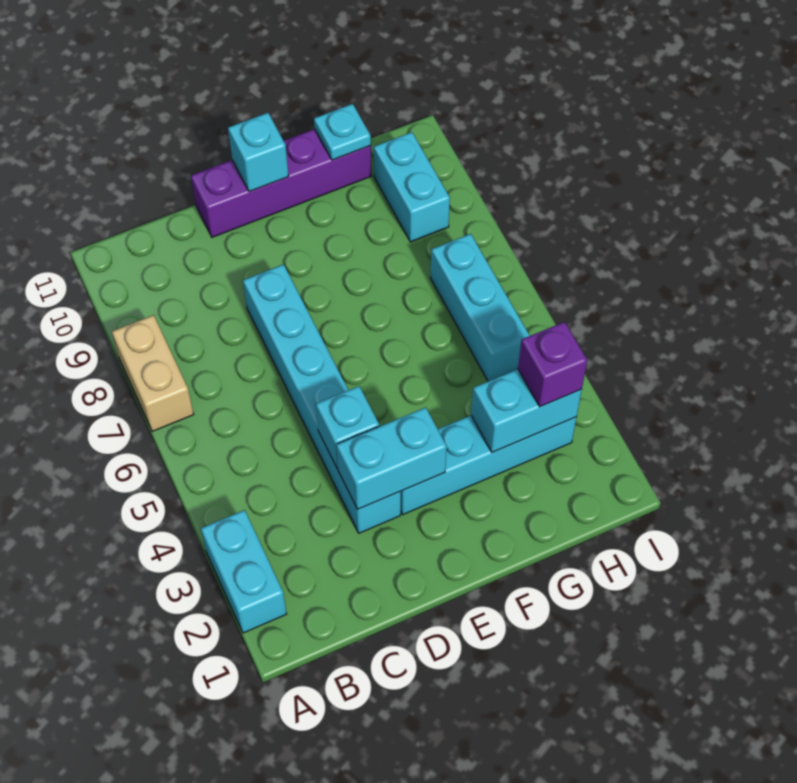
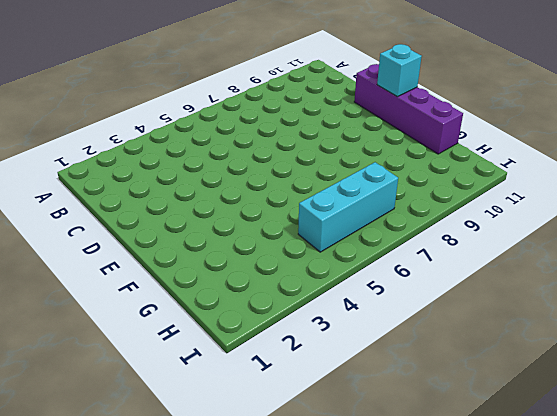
none -> cyan 1x2 brick [201,510,286,633]
none -> tan 1x2 brick [112,315,194,431]
none -> cyan 1x6 brick [243,264,401,533]

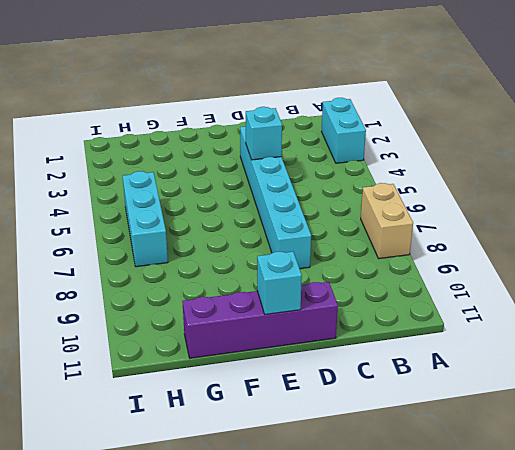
none -> cyan 1x4 brick [401,416,577,514]
none -> cyan 1x2 brick [374,132,450,242]
none -> cyan 1x2 brick [336,407,447,509]

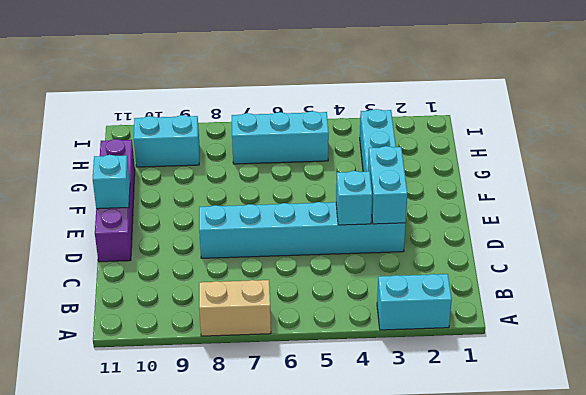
none -> cyan 1x2 brick [471,369,582,452]
none -> cyan 1x1 plate [314,104,371,160]
none -> purple 1x1 brick [518,322,587,407]

